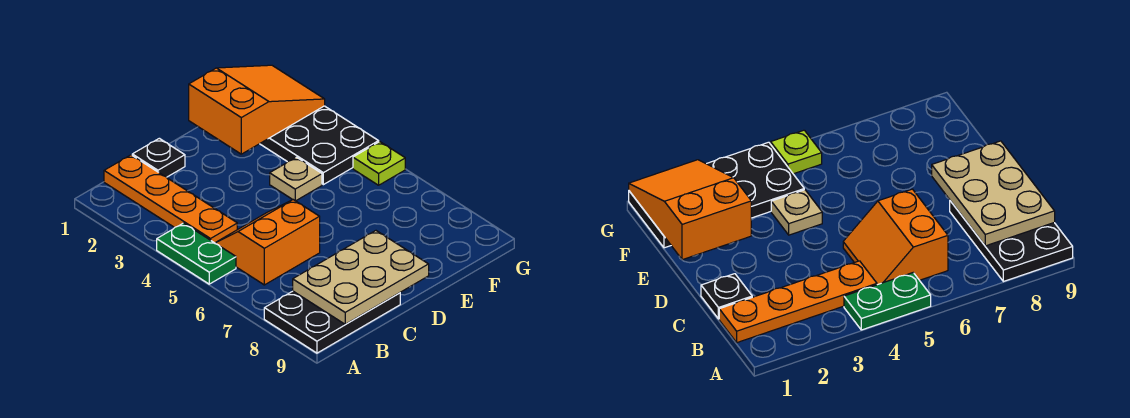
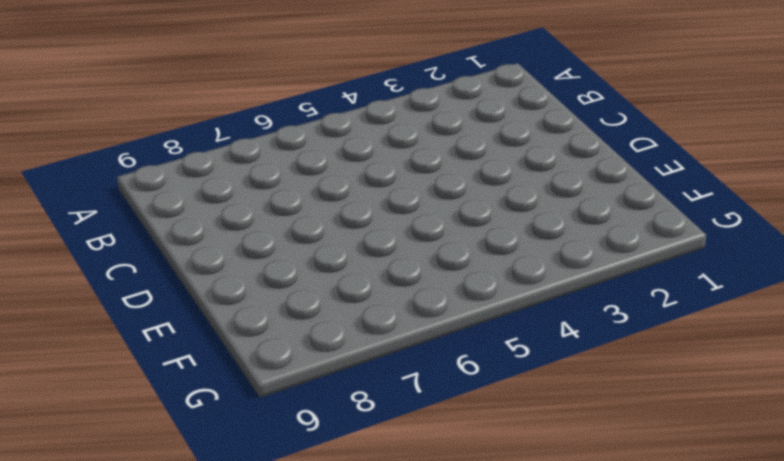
none -> green 1x2 plate [157,223,236,284]
none -> black 2x3 plate [264,291,400,353]

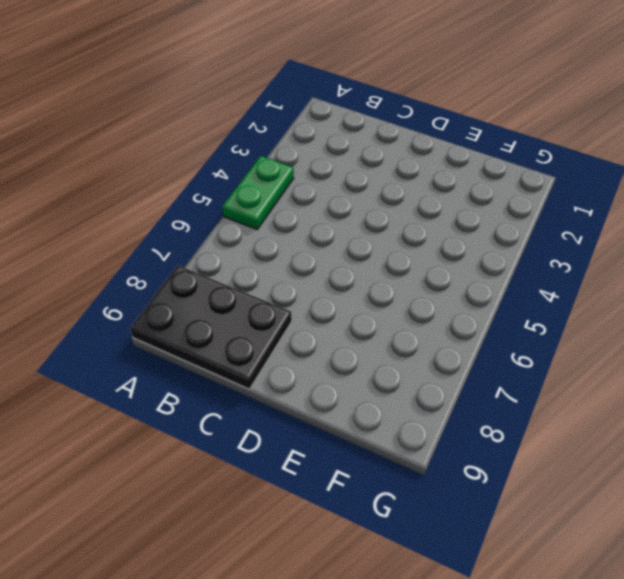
none -> orange 1x4 plate [104,155,237,243]
none -> orange 2x2 slope [215,200,320,285]

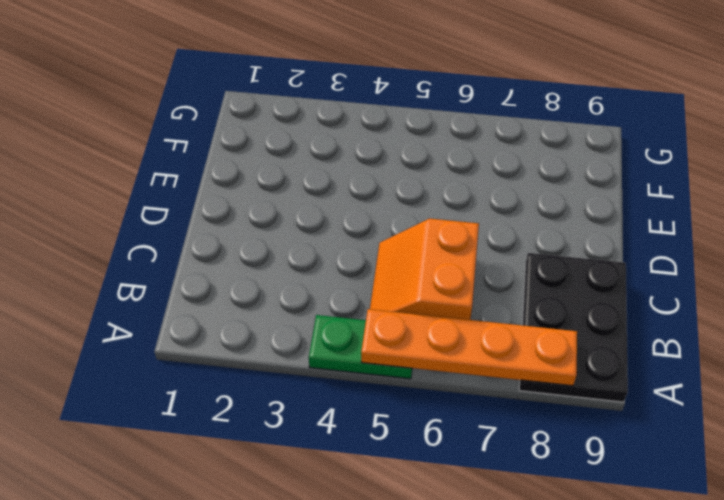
orange 1x4 plate [361,309,577,386] -> orange 1x4 plate moved to [104,155,237,243]
none -> black 1x1 plate [132,138,185,177]
none -> tan 1x1 plate [270,157,322,201]

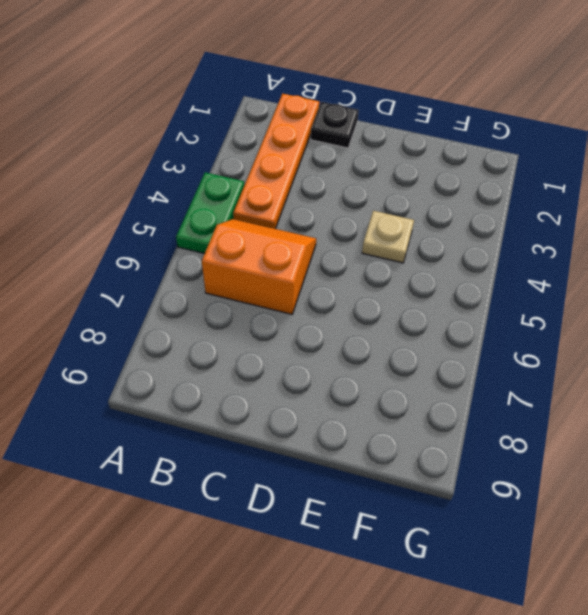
none -> black 2x3 plate [264,291,400,353]
none -> black 2x4 plate [260,106,379,185]

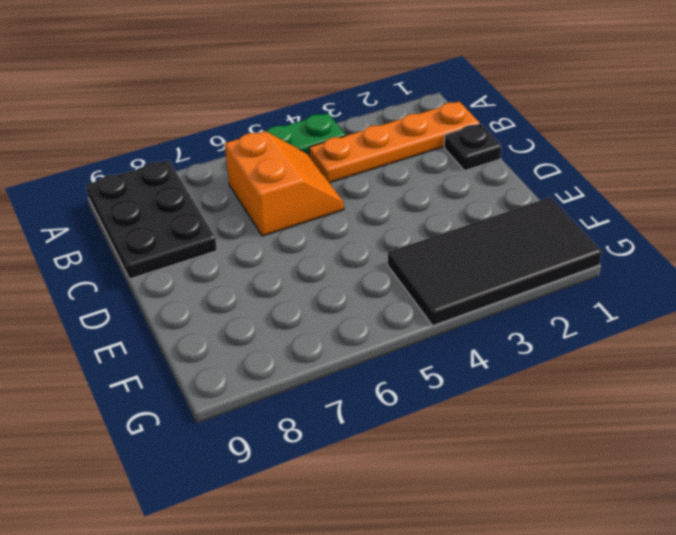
black 2x4 tile [388,197,602,326] -> black 2x4 plate [260,106,379,185]
none -> tan 1x1 plate [270,157,322,201]
none -> lime 1x1 plate [353,142,405,185]

